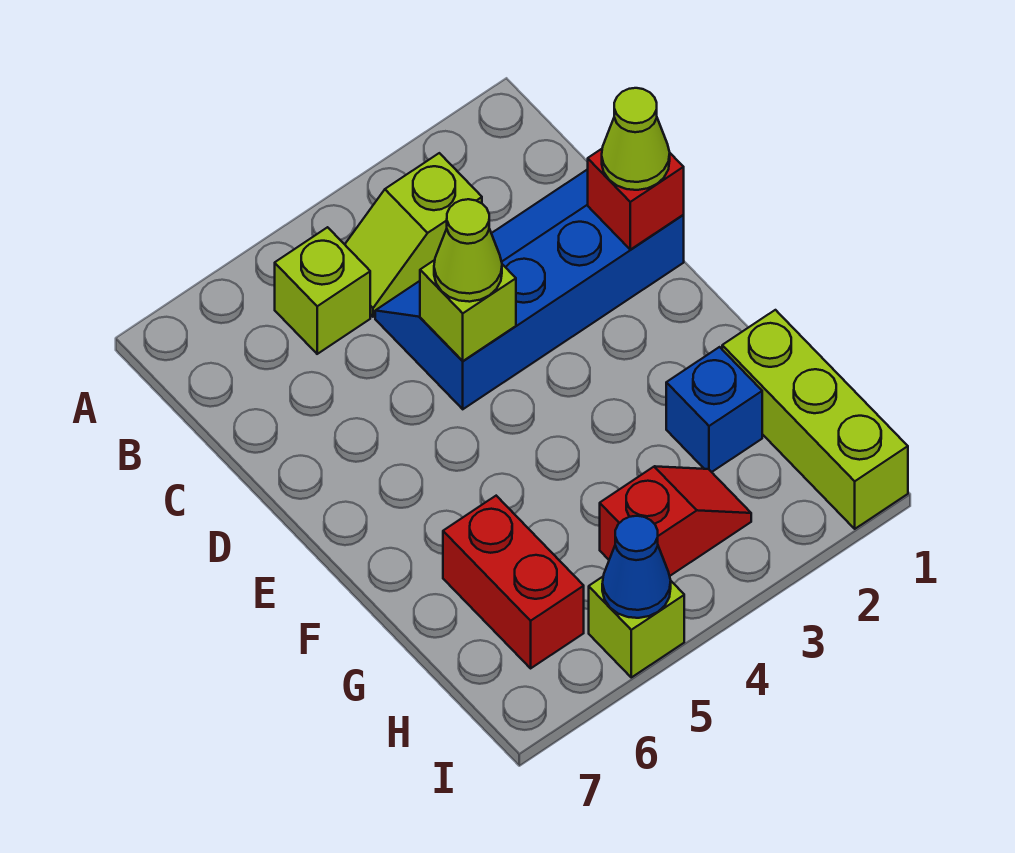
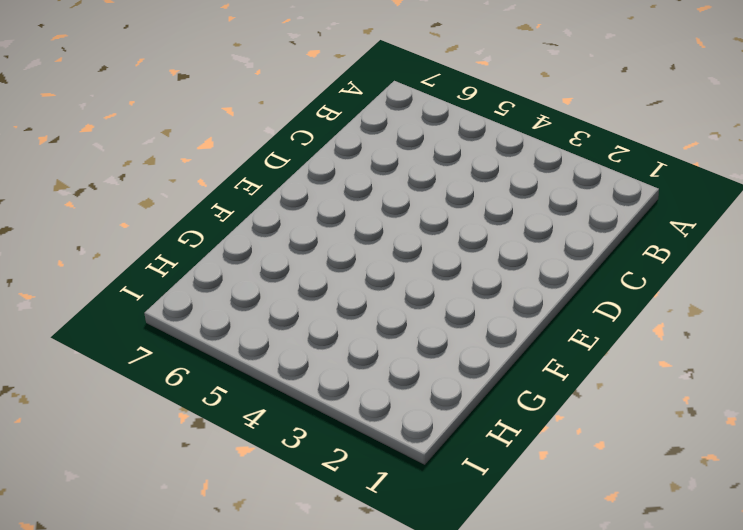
none -> lime 1x2 slope [345,153,482,317]
none -> lime 1x1 brick [275,227,370,354]
none -> blue 2x4 slope [375,169,684,409]

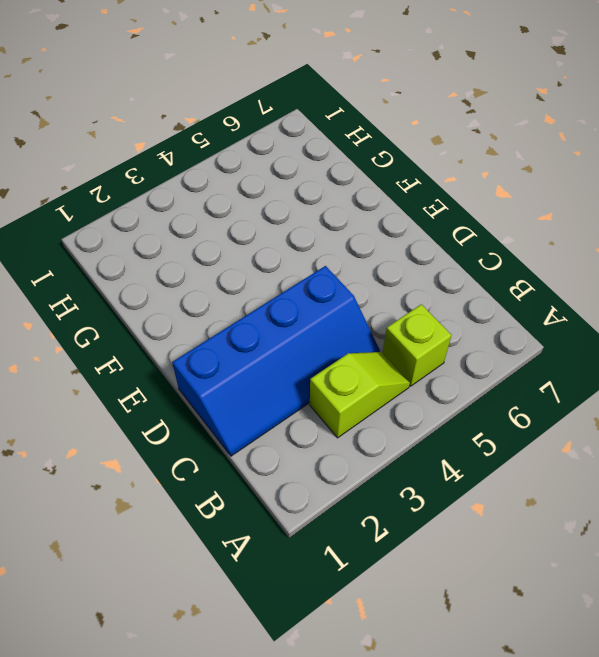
none -> lime 1x3 brick [722,310,908,529]
none -> blue 1x1 brick [666,347,762,472]
none -> red 1x2 brick [443,496,584,668]

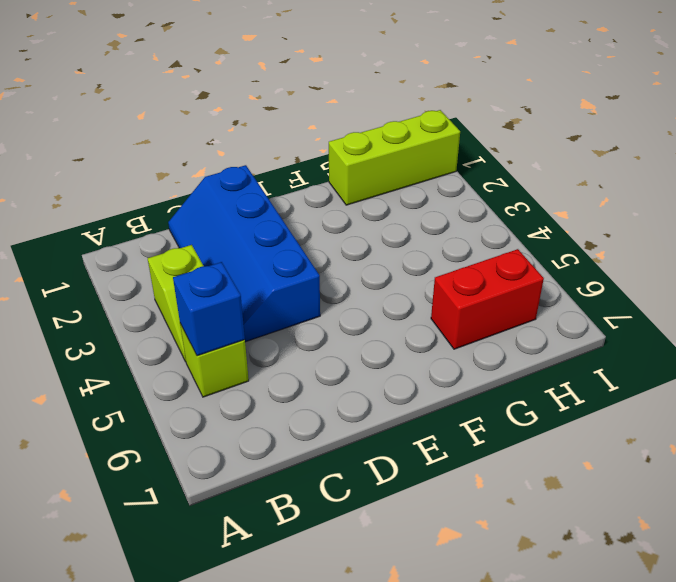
blue 1x1 brick [173,262,245,356] -> blue 1x1 brick moved to [666,347,762,472]
none -> red 1x2 slope [600,466,751,576]
none -> lime 1x1 brick [589,577,684,677]
none -> red 1x1 brick [588,149,684,250]

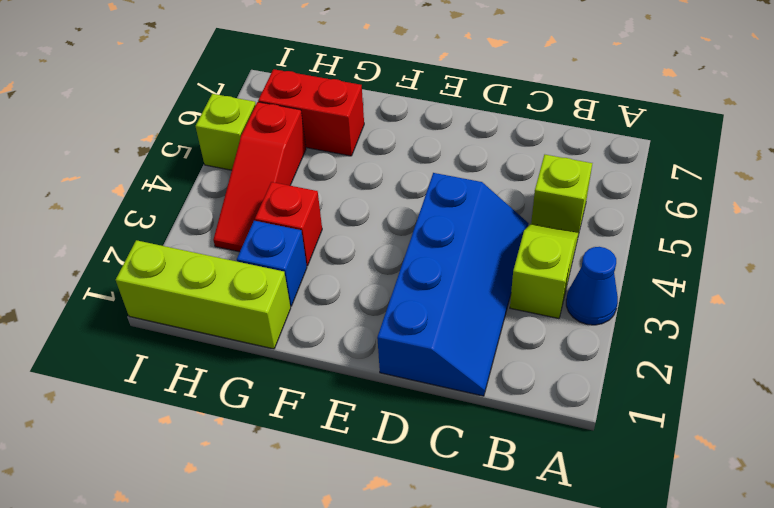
blue 1x1 cone [566,247,618,325] -> blue 1x1 cone moved to [602,516,671,618]
red 1x1 brick [255,182,322,266] -> red 1x1 brick moved to [588,149,684,250]
red 1x3 slope [213,102,306,252] -> red 1x2 slope [600,466,751,576]
none -> lime 1x1 brick [420,260,516,361]
none -> lime 1x1 cone [602,88,670,190]
none -> lime 1x1 cone [434,199,502,302]

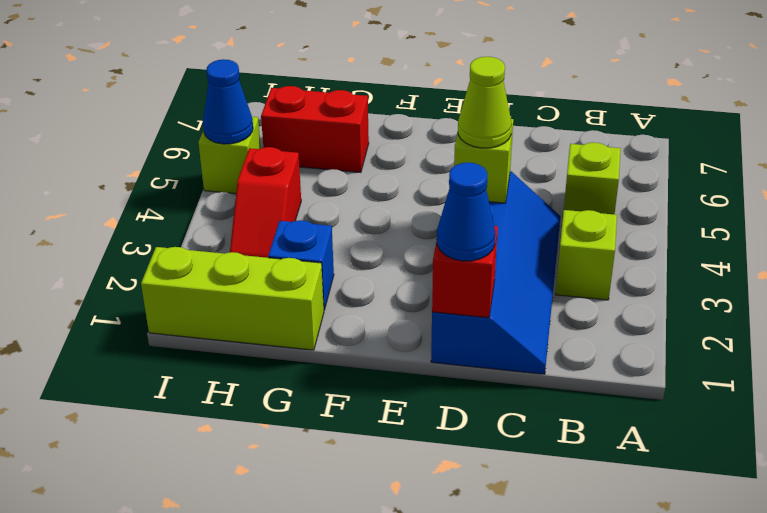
blue 1x1 cone [437,163,495,261] -> lime 1x1 cone [602,88,670,190]

